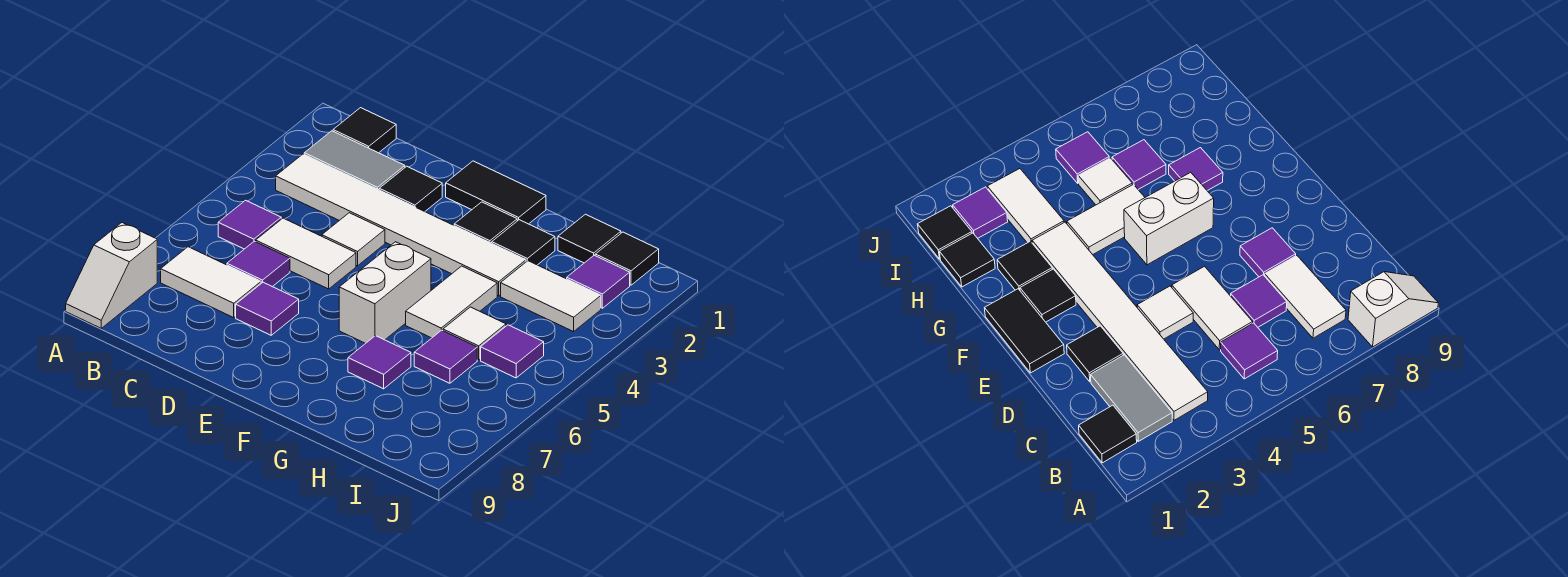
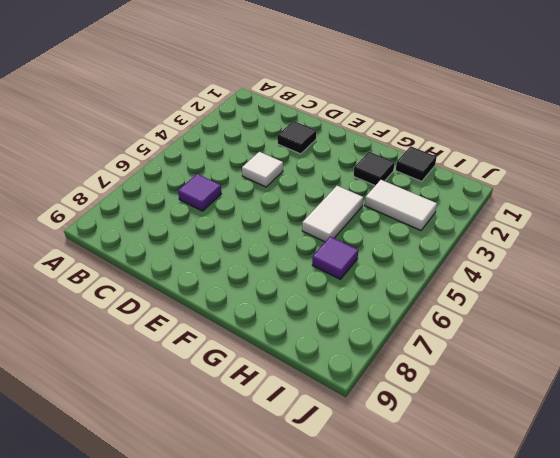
none -> white 1x2 slope [66,223,157,328]
none -> black 1x1 tile [333,108,396,153]
none -> grey 1x2 tile [304,131,405,190]

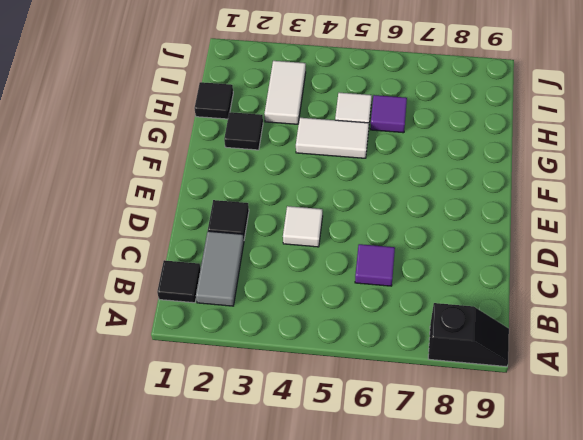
black 1x2 slope [428,303,509,367] -> white 1x2 slope [66,223,157,328]
none -> white 1x6 tile [276,154,526,296]
none -> purple 1x1 tile [218,200,281,249]
none -> white 1x2 tile [161,247,261,317]

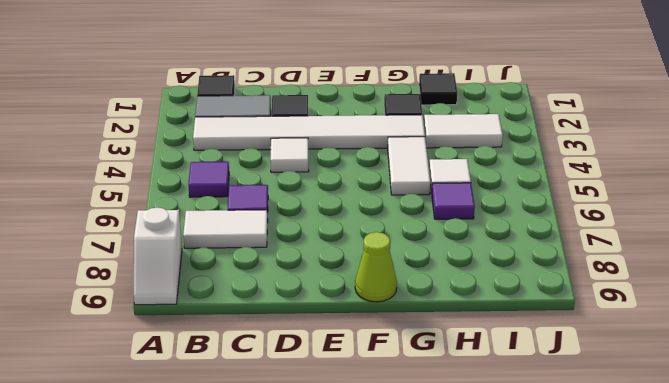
lime 1x1 cone [355,232,397,302] -> none
none -> white 1x2 tile [256,218,356,289]
none -> purple 1x1 tile [236,282,299,335]
none -> black 1x2 tile [446,161,546,224]

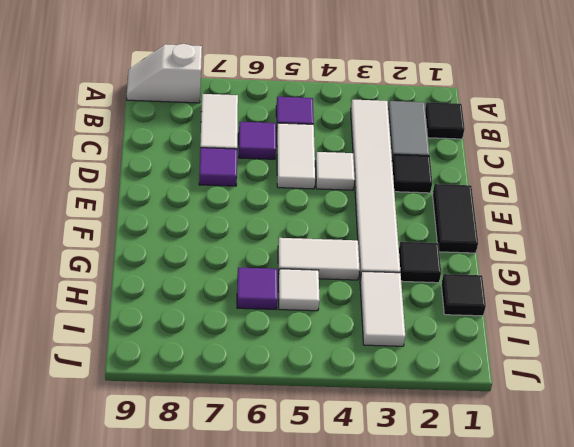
none -> black 1x1 tile [454,202,517,243]
none -> white 1x2 brick [339,242,431,343]
none -> purple 1x1 tile [348,336,411,389]

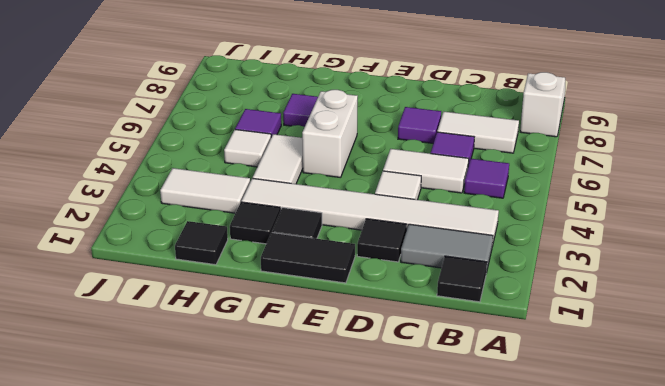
none -> black 1x1 tile [595,232,659,285]
none -> purple 1x1 tile [567,255,630,308]
none -> purple 1x1 tile [481,325,544,378]

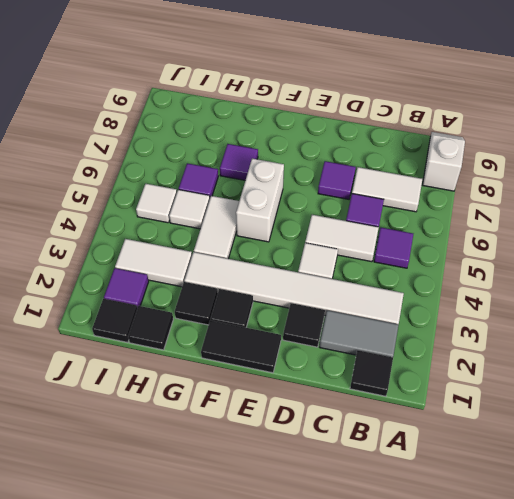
white 1x1 tile [136,184,177,223] -> purple 1x1 tile [481,325,544,378]

